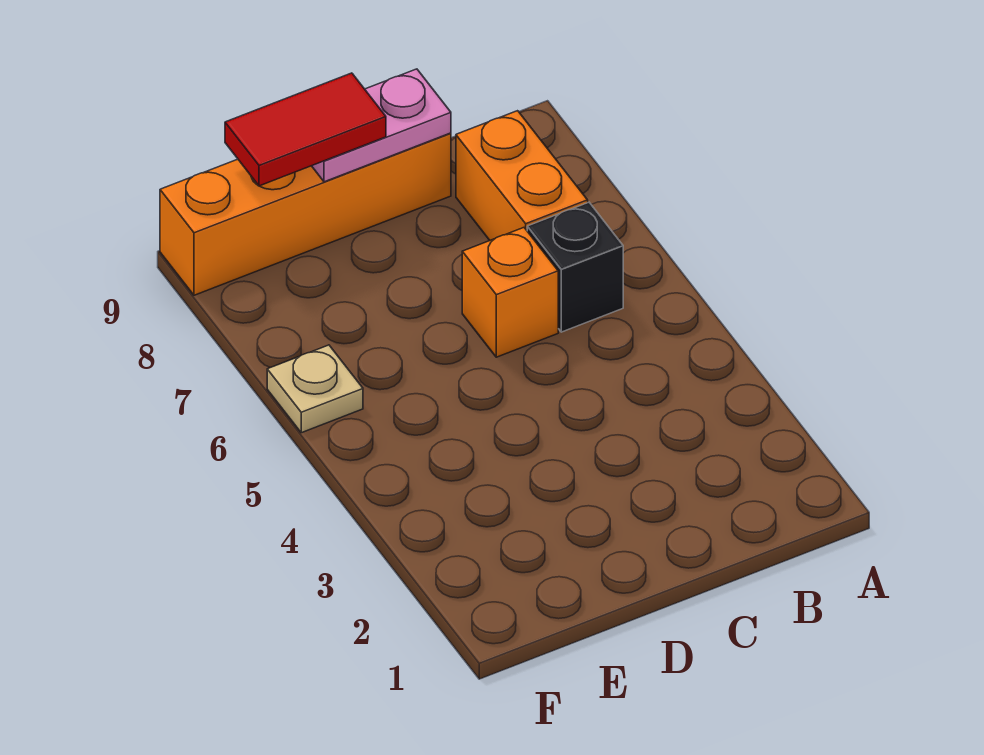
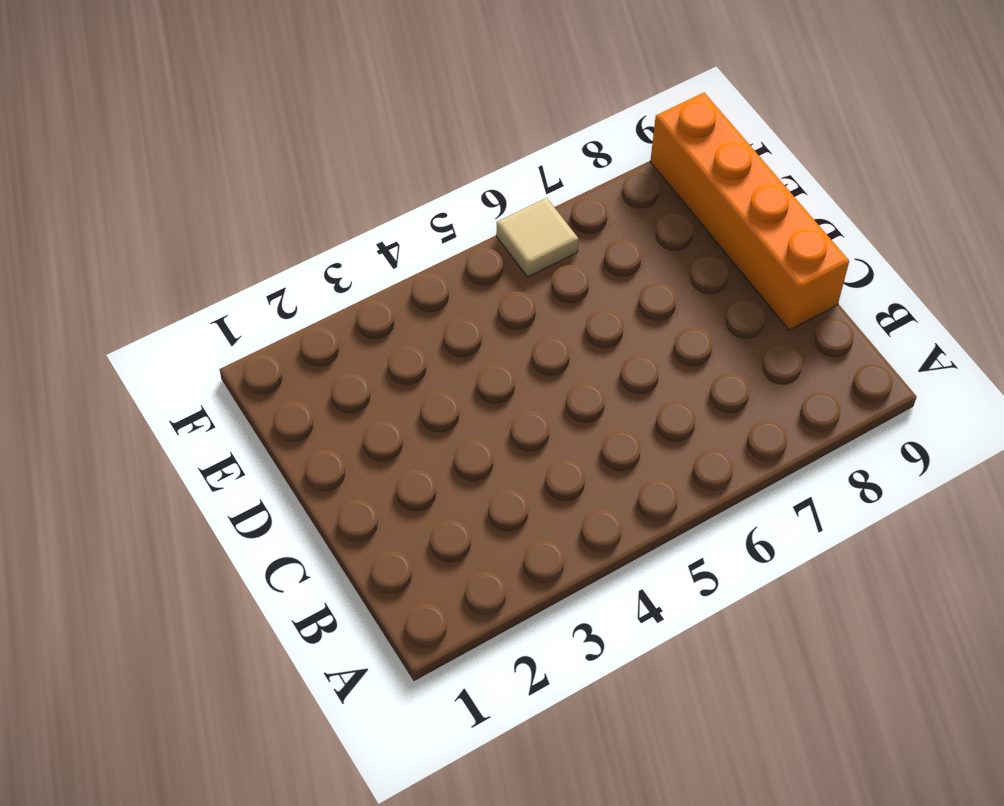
tan 1x1 tile [496,198,578,277] -> tan 1x1 plate [267,345,363,433]
none -> black 1x1 brick [527,202,623,332]
none -> orange 1x2 brick [456,111,588,240]

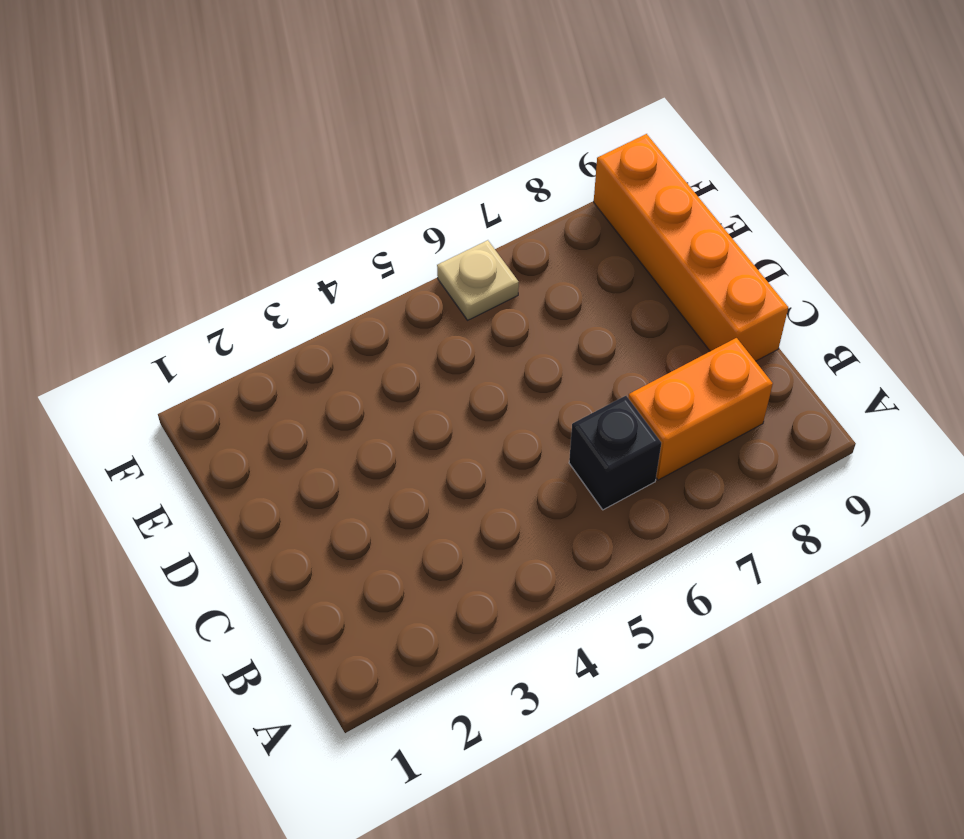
none -> orange 1x1 brick [462,228,558,357]
none -> pink 1x2 plate [312,69,451,182]

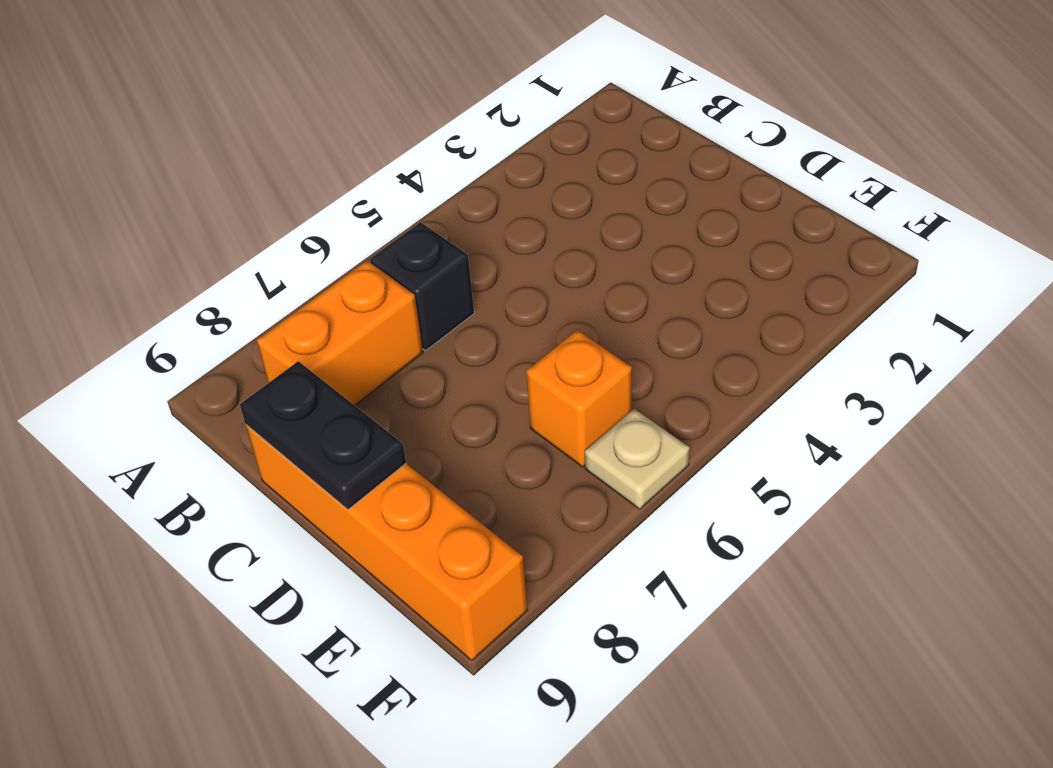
black 1x2 plate [240,361,406,510] -> pink 1x2 plate [312,69,451,182]
orange 1x1 brick [526,330,632,467] -> orange 1x1 brick moved to [462,228,558,357]
none -> red 1x2 tile [225,73,386,186]

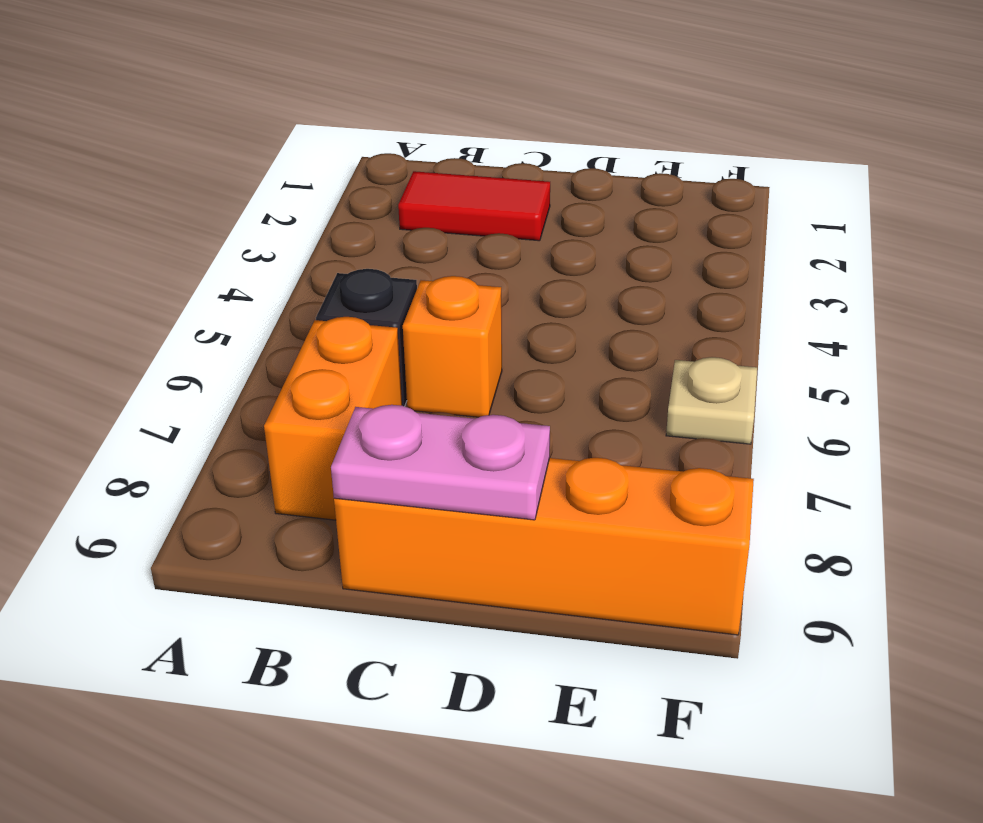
red 1x2 tile [398,171,550,241] -> red 1x2 tile moved to [225,73,386,186]

